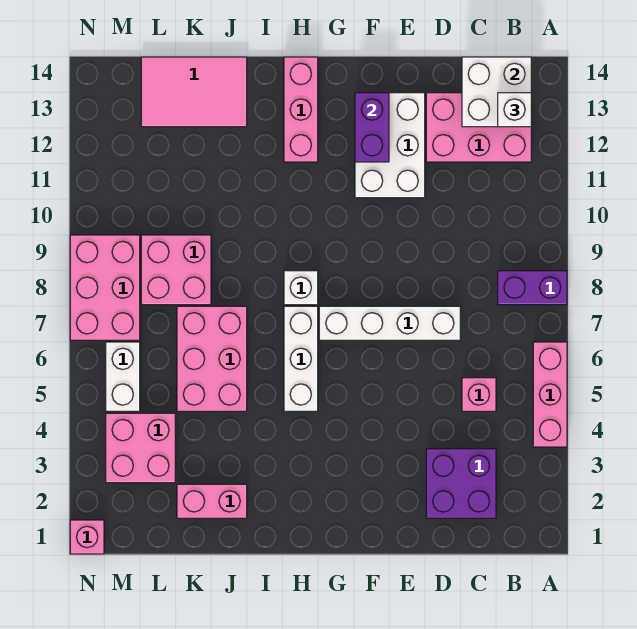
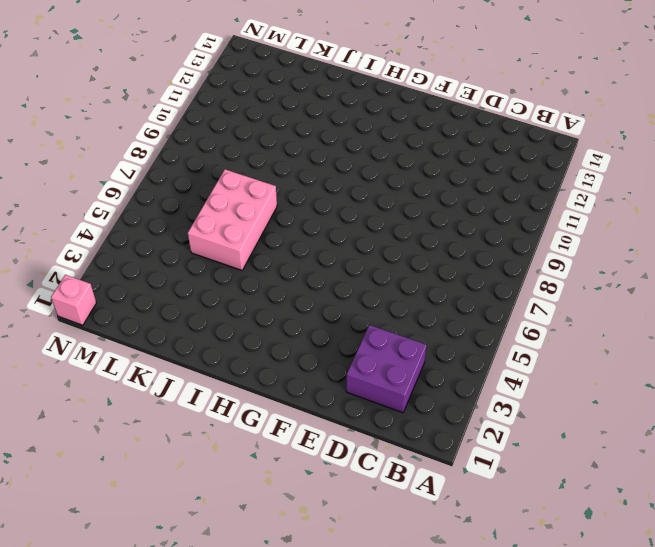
none -> pink 1x3 brick [533,342,567,447]
none -> purple 1x2 brick [498,271,567,305]
none -> pink 2x3 brick [426,93,531,162]

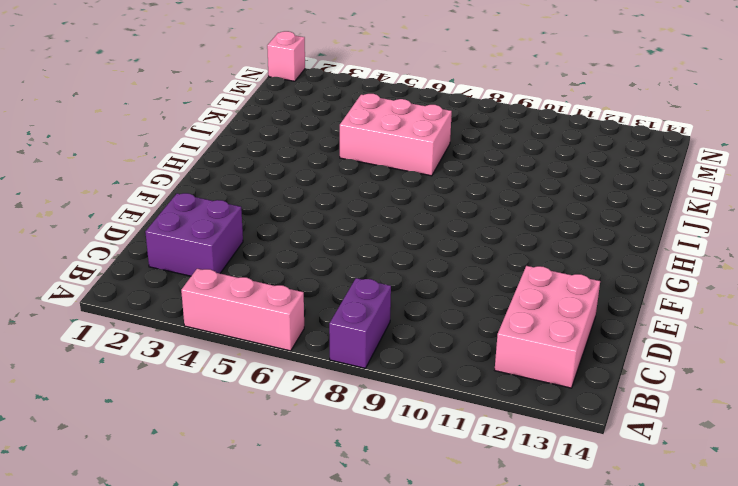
none -> pink 1x1 brick [462,378,496,411]
none -> white 1x4 brick [319,306,460,340]
none -> white 2x3 brick [355,93,425,198]

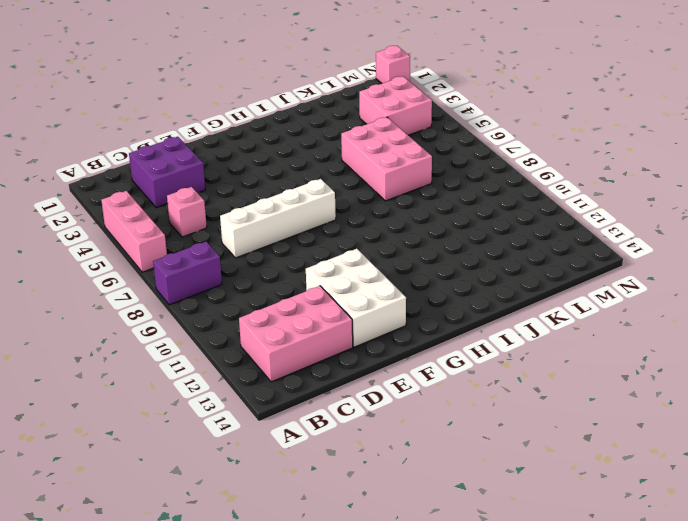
none -> white 1x3 brick [284,306,318,411]
none -> white 1x1 brick [284,271,318,305]
none -> pink 1x3 brick [284,57,318,162]

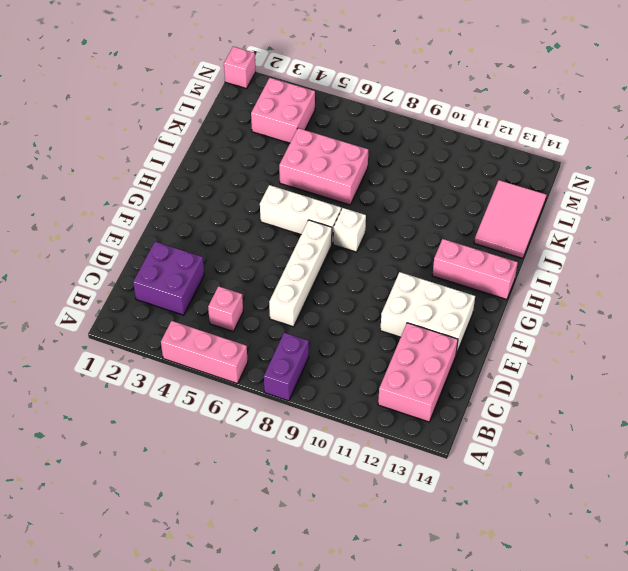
none -> pink 1x2 brick [177,484,247,518]
none -> pink 2x2 brick [141,235,211,305]
none -> white 1x2 brick [106,342,140,411]

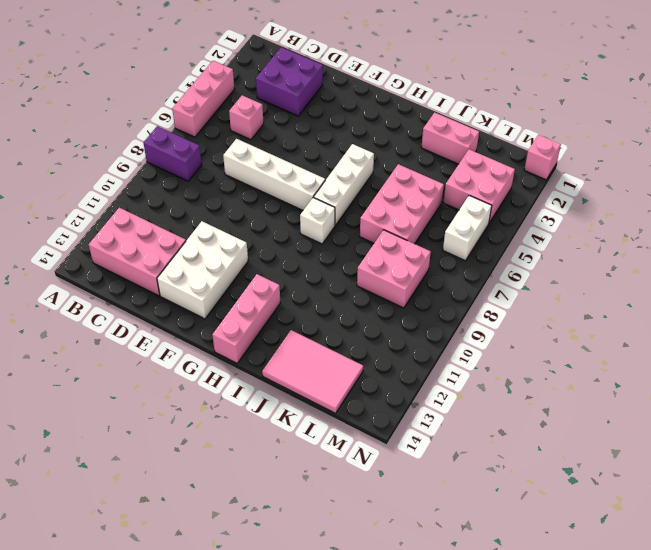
none -> pink 2x3 brick [70,235,140,340]
none -> white 2x2 brick [462,57,531,127]
none -> purple 1x2 brick [355,93,389,162]

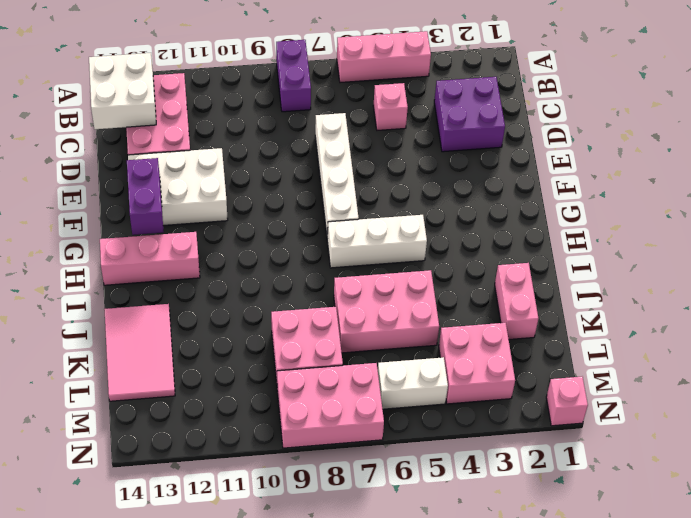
purple 1x2 brick [127,158,163,235] -> purple 1x2 brick turned to [355,93,389,162]
none -> white 1x1 brick [284,271,318,305]
none -> white 1x1 brick [498,93,531,127]

